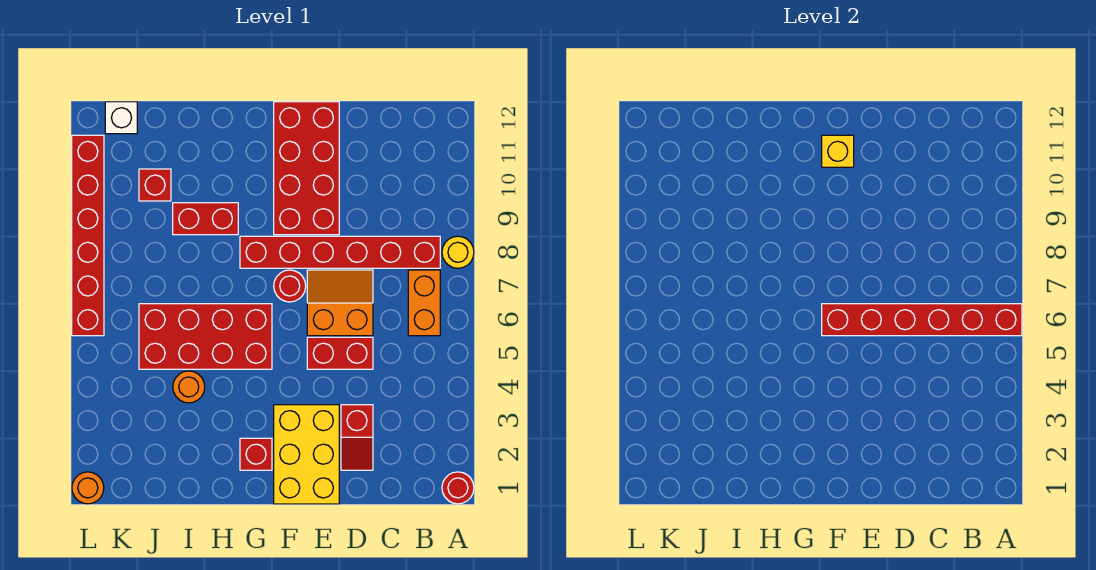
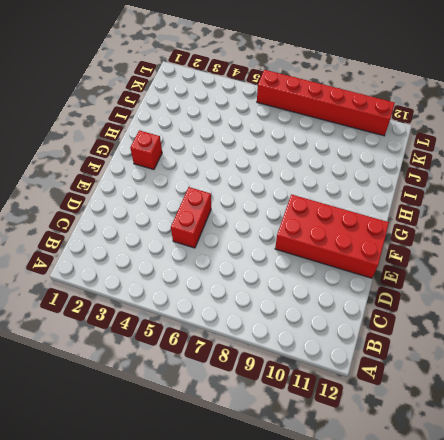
none -> red 1x1 round brick [442,472,474,504]
none -> yellow 1x1 round brick [442,236,474,268]
none -> orange 1x2 brick [408,270,440,336]

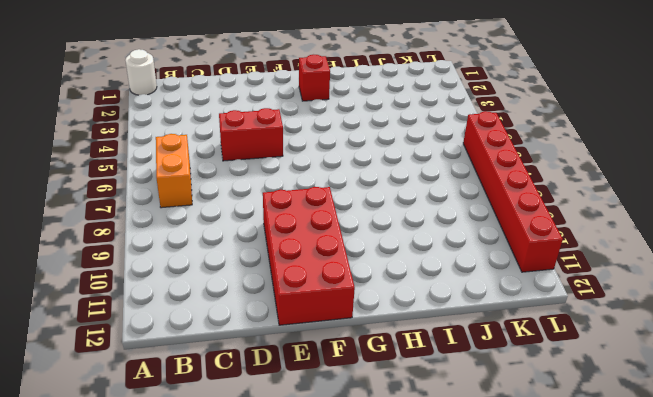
white 1x1 round brick [125,49,157,95] -> red 1x1 round brick [442,472,474,504]
none -> yellow 1x1 round brick [442,236,474,268]
none -> red 1x6 brick [240,236,440,268]
none -> red 1x2 slope [341,405,373,470]

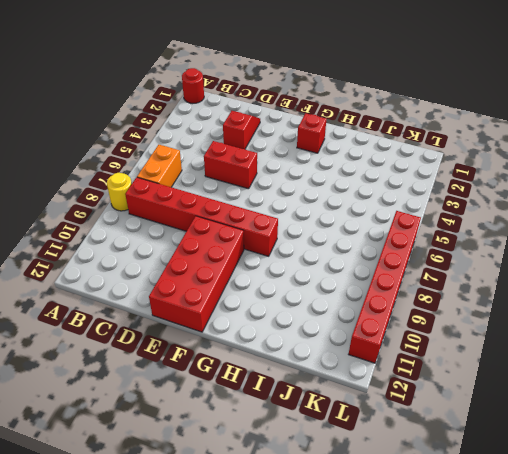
none -> orange 2x2 slope [307,270,373,336]
none -> yellow 2x3 brick [274,405,339,504]
none -> red 1x1 round brick [274,270,306,302]

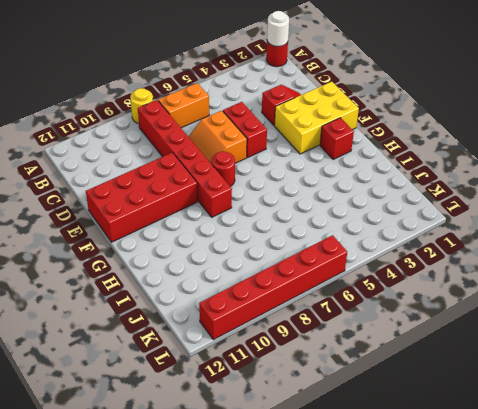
white 1x1 round brick [267,11,289,47] -> none
none -> red 2x4 brick [139,304,272,369]
none -> red 1x2 brick [173,203,238,235]
none -> orange 1x1 round brick [173,371,205,403]

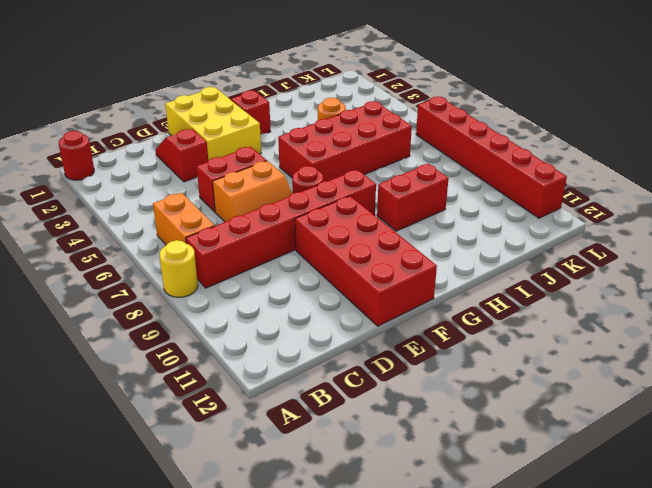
none -> red 1x1 brick [139,169,171,201]
none -> white 1x1 brick [105,102,137,134]
none -> orange 1x1 round brick [72,472,104,504]

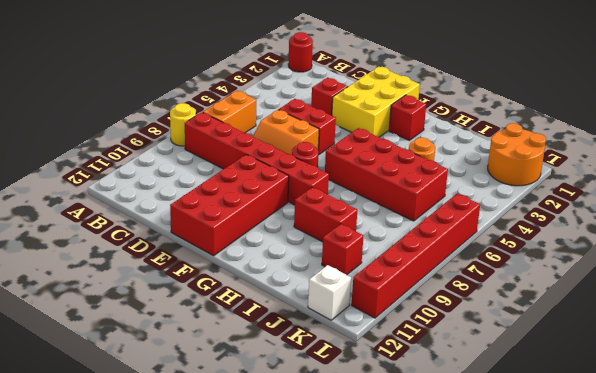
orange 2x2 round brick [488,123,546,186] -> orange 1x1 round brick [72,472,104,504]
none -> red 1x6 brick [822,304,1022,336]
none -> yellow 1x1 brick [822,135,854,167]

